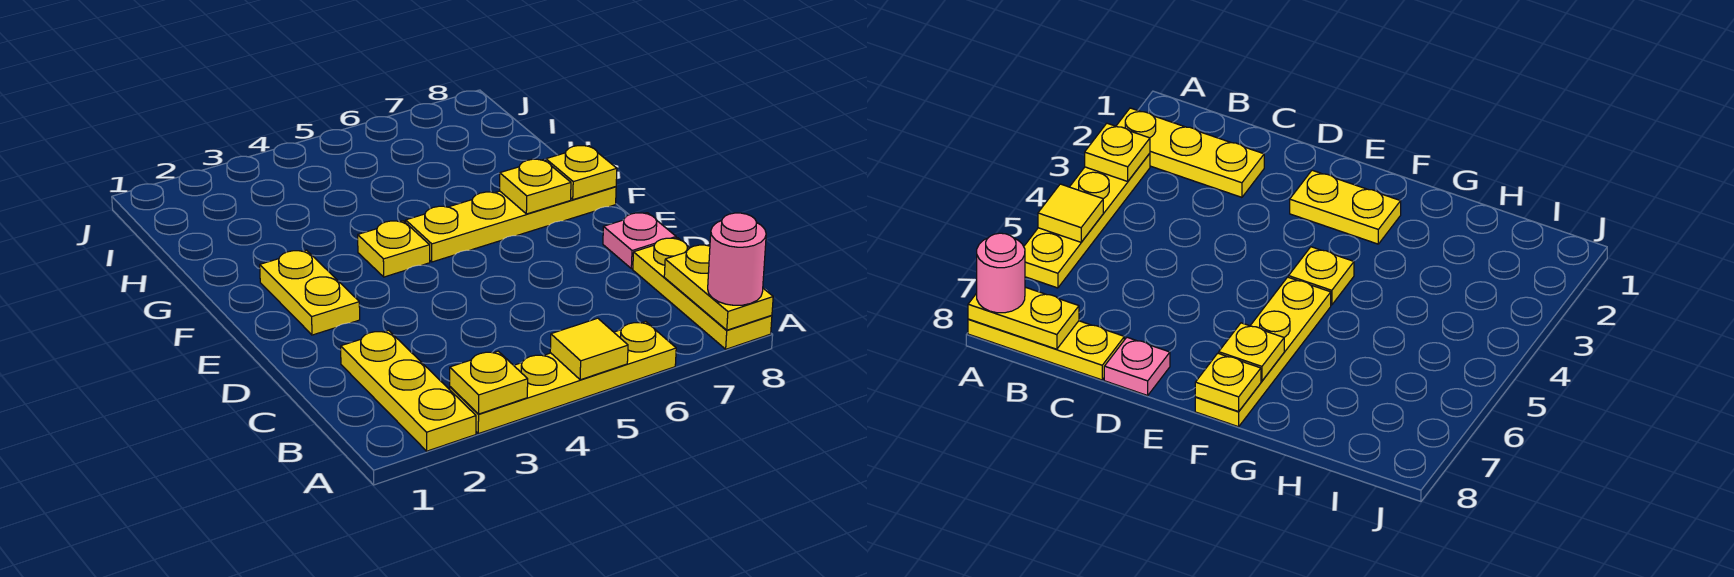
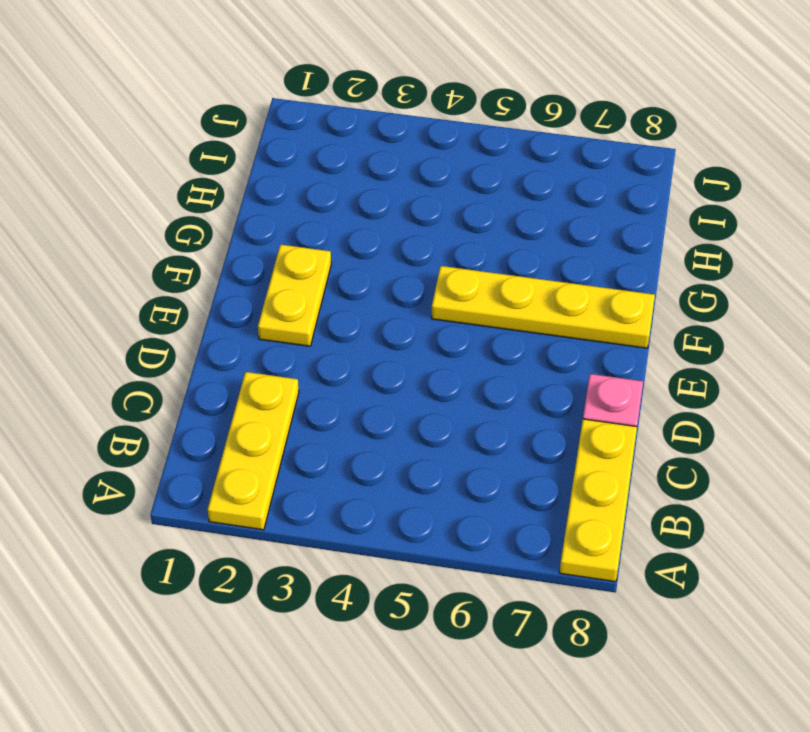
none -> yellow 1x4 plate [450,322,676,434]
none -> yellow 1x1 plate [358,221,430,277]
none -> yellow 1x1 plate [450,351,528,414]

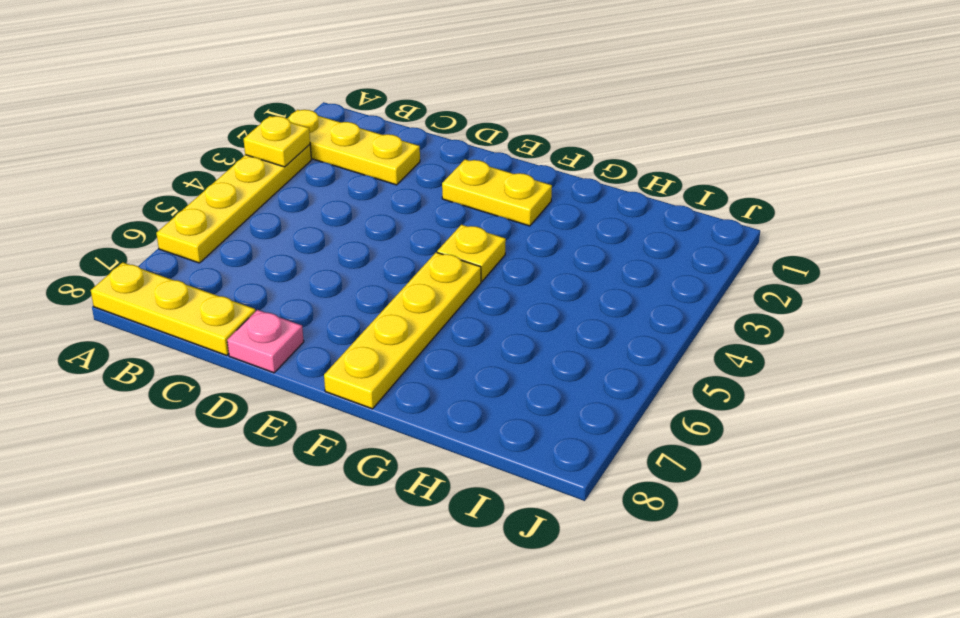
none -> yellow 1x1 tile [550,318,628,380]
none -> yellow 1x2 plate [664,245,773,330]
none -> yellow 1x1 plate [500,159,571,214]

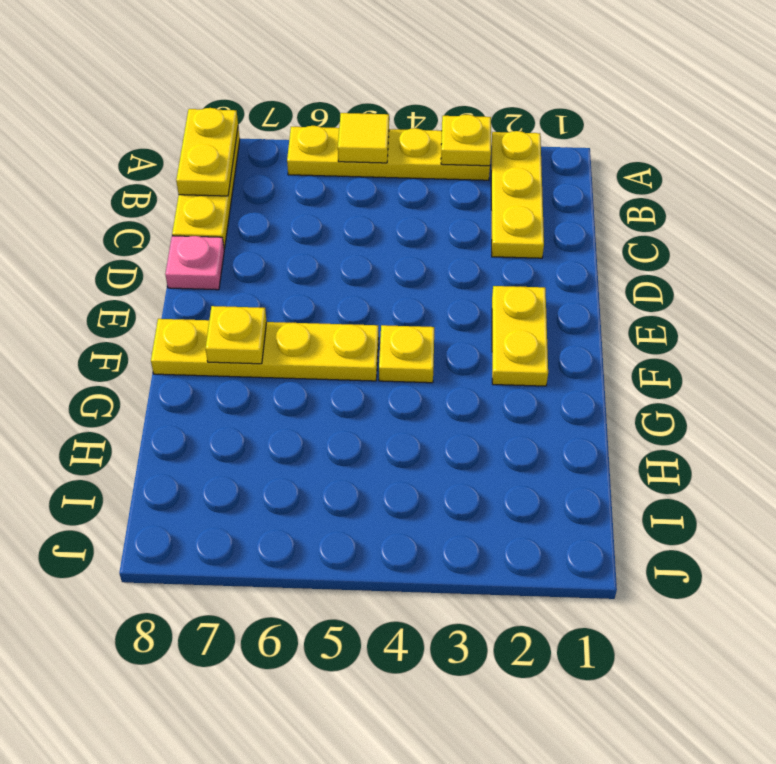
none -> yellow 1x1 plate [546,146,617,200]
none -> pink 1x1 round brick [708,213,766,305]

